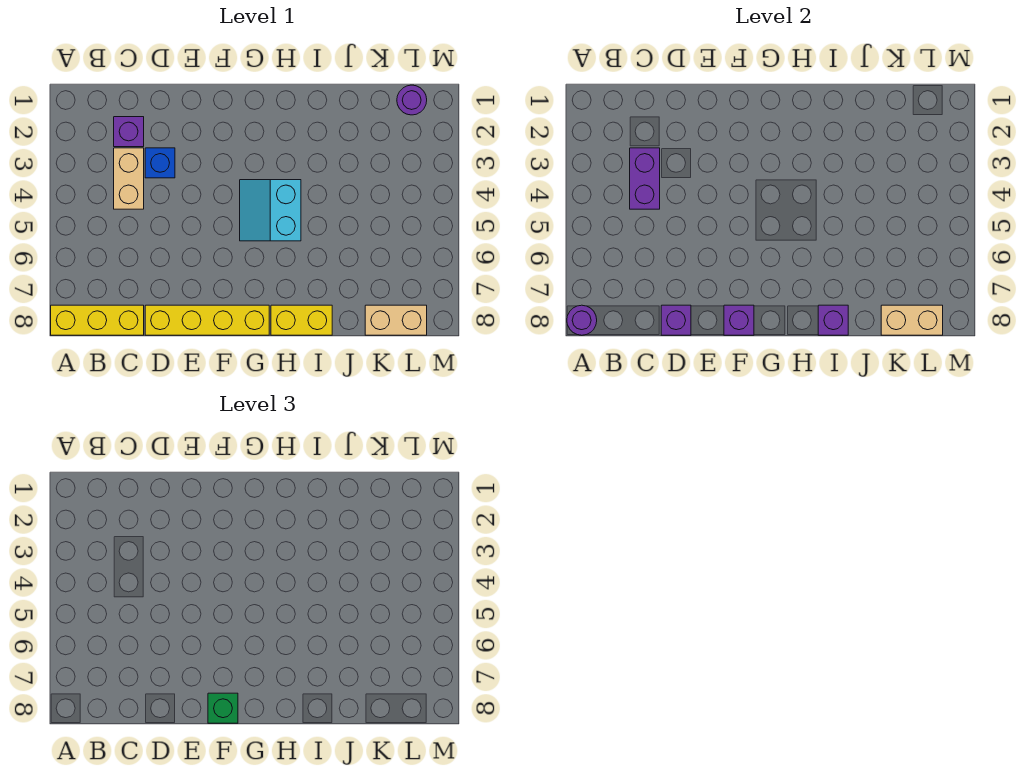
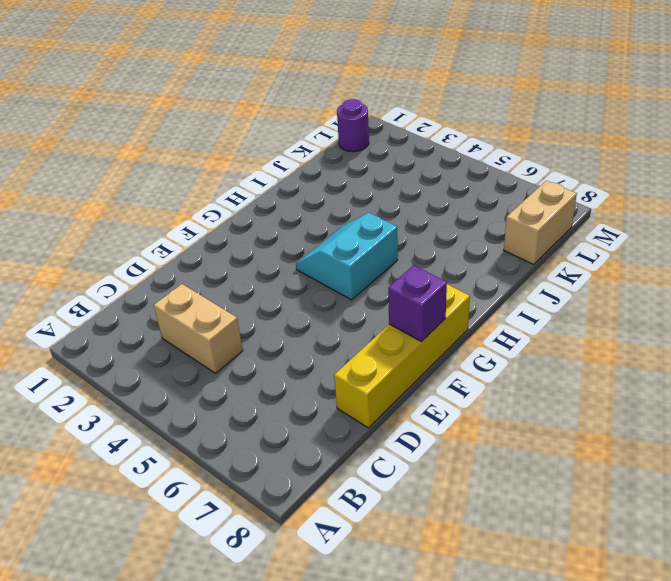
cyan 2x2 slope [296,213,398,300] -> cyan 2x2 slope turned to [240,180,301,241]
none -> yellow 1x3 brick [51,305,144,335]
none -> purple 1x1 brick [114,117,144,147]
none -> blue 1x1 brick [145,148,175,178]

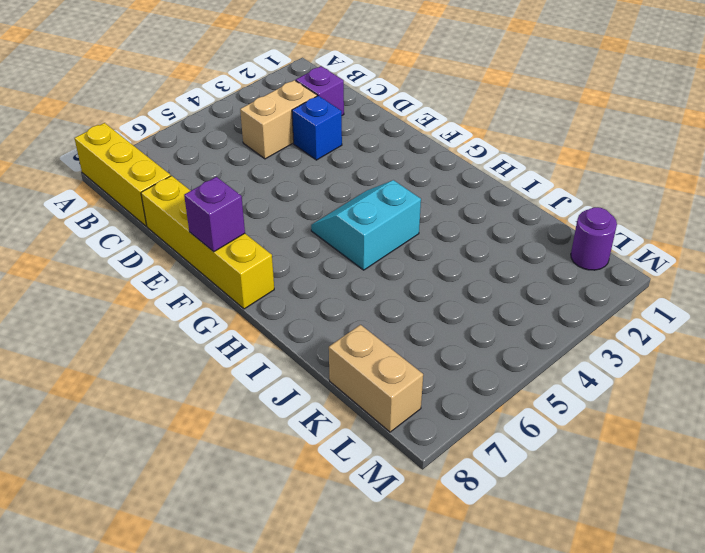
none -> yellow 1x2 brick [271,305,332,335]
none -> purple 1x1 round brick [567,305,597,335]
none -> purple 1x2 brick [630,148,660,209]

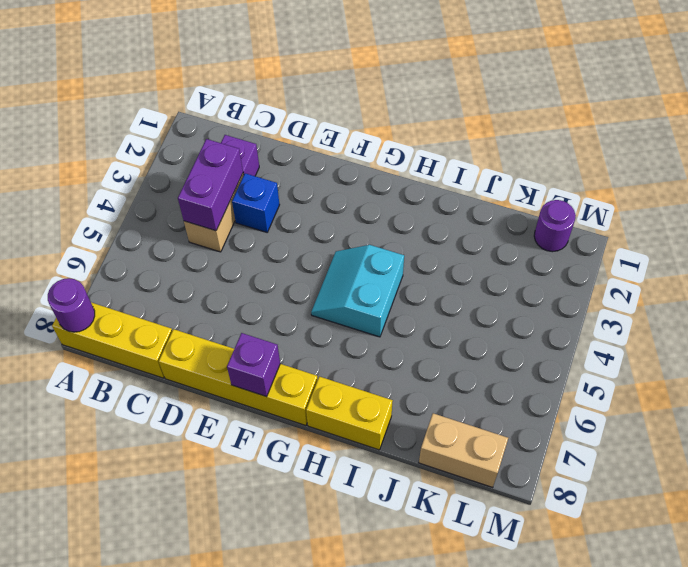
none -> purple 1x1 brick [661,305,691,335]
none -> purple 1x1 brick [818,305,848,335]
none -> tan 1x2 brick [881,305,943,335]

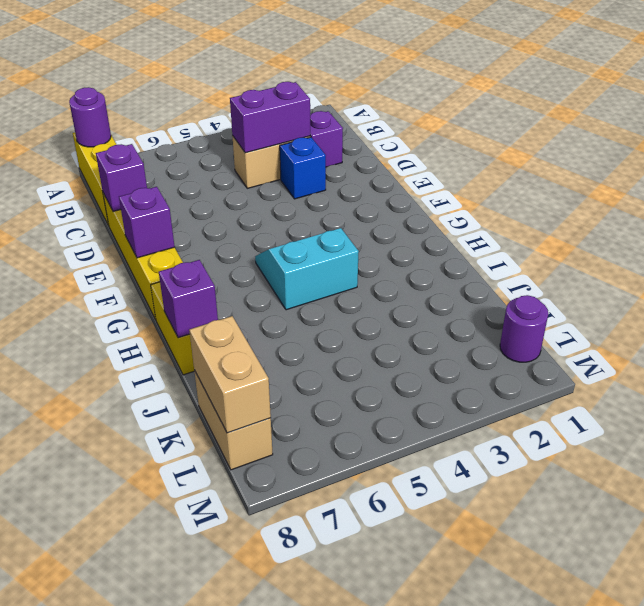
none -> green 1x1 brick [208,693,238,723]

